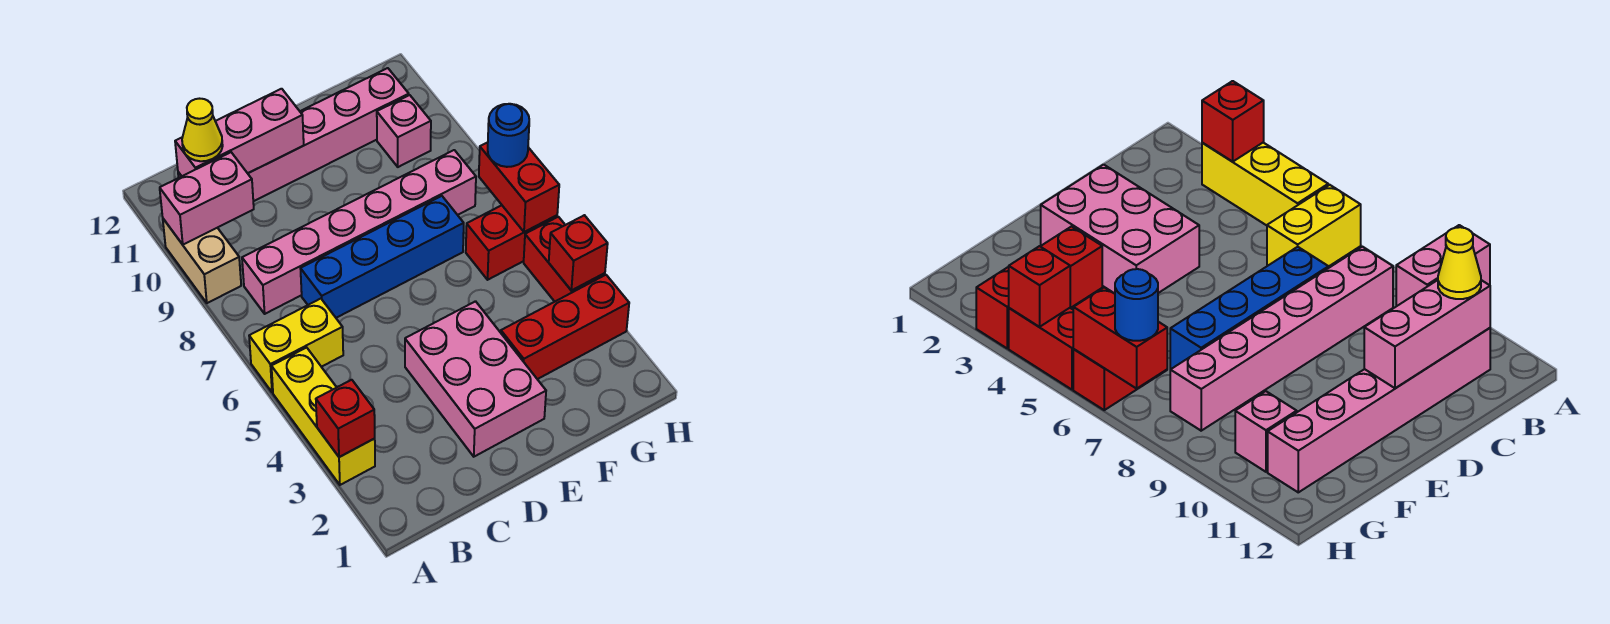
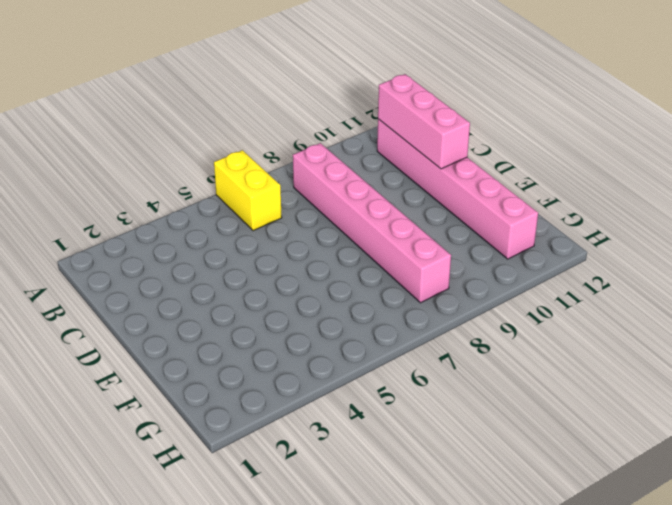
none -> yellow 1x3 brick [271,347,375,485]
none -> tan 1x2 brick [163,219,241,303]
none -> blue 1x4 brick [300,196,464,318]

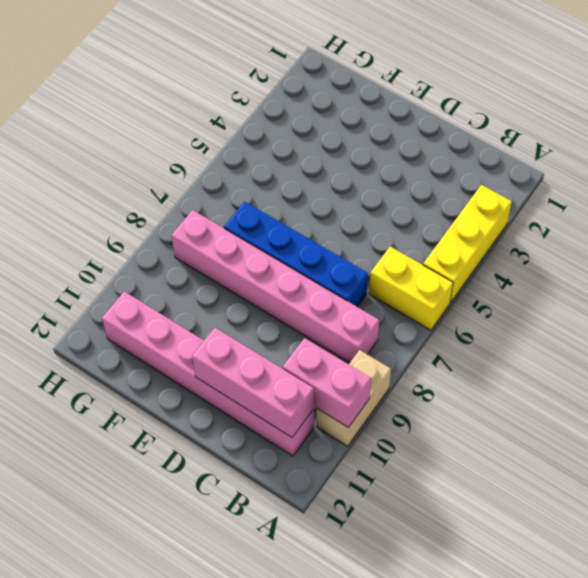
none -> pink 2x3 brick [405,301,546,457]
none -> red 1x3 brick [501,275,629,379]
none -> red 1x2 brick [466,205,557,280]

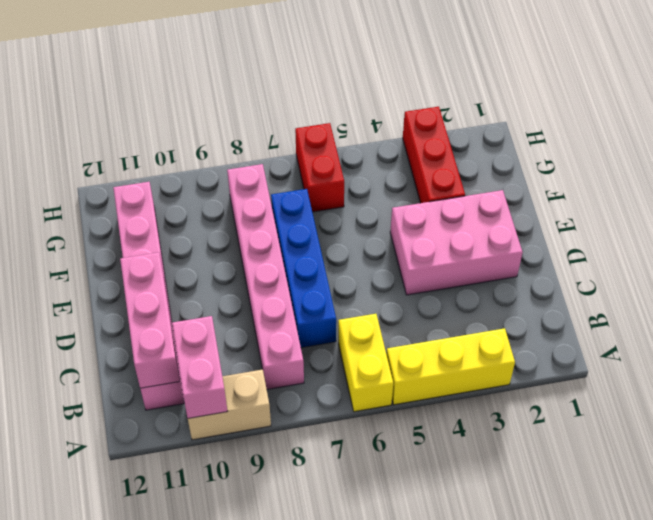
none -> pink 1x1 brick [377,95,431,167]
none -> red 1x2 brick [524,217,605,302]
none -> red 1x1 brick [316,380,375,457]

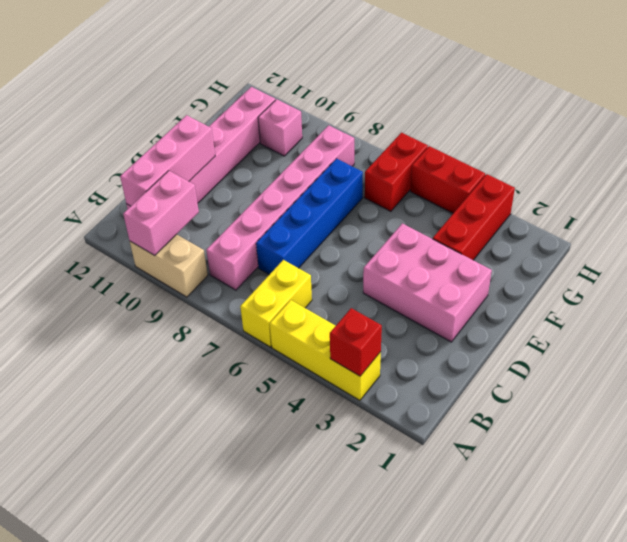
none -> red 1x1 brick [549,215,608,291]
none -> red 1x2 brick [479,143,559,232]
none -> yellow 1x1 cone [182,99,223,161]

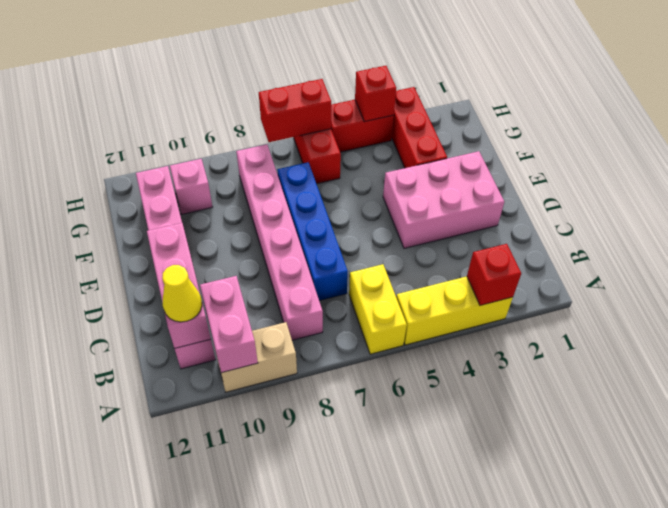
none -> blue 1x1 round brick [488,104,529,167]

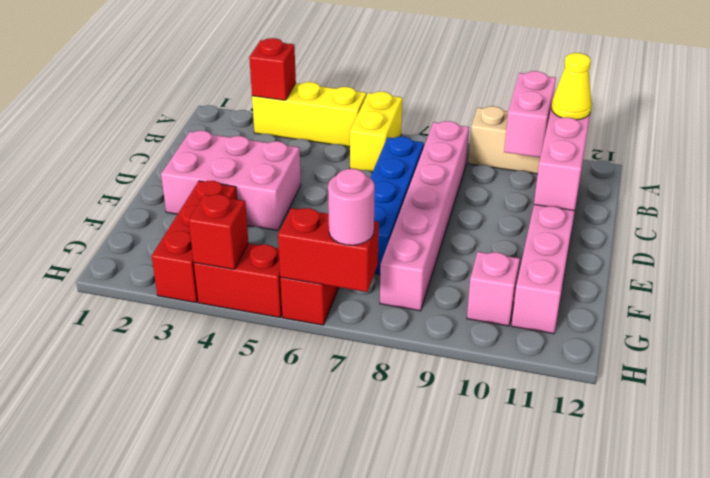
pink 1x1 round brick [328,169,375,245] -> blue 1x1 round brick [488,104,529,167]

